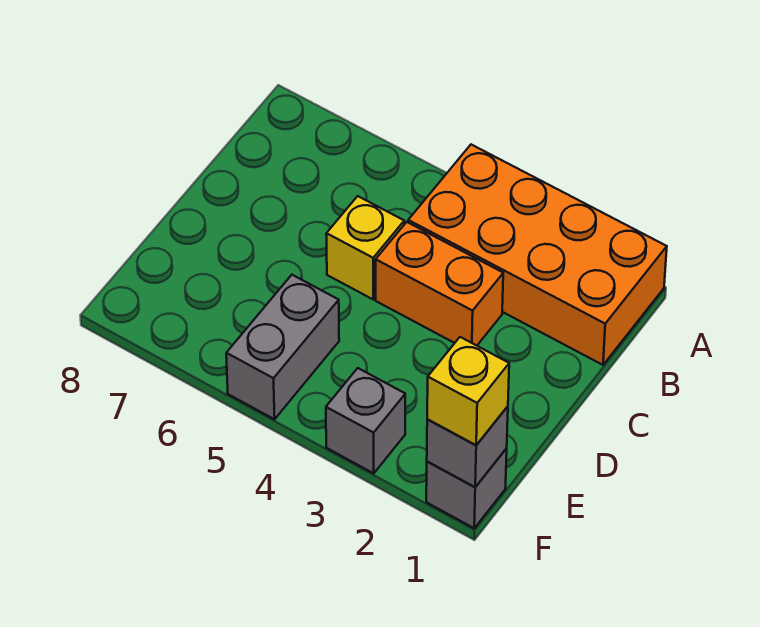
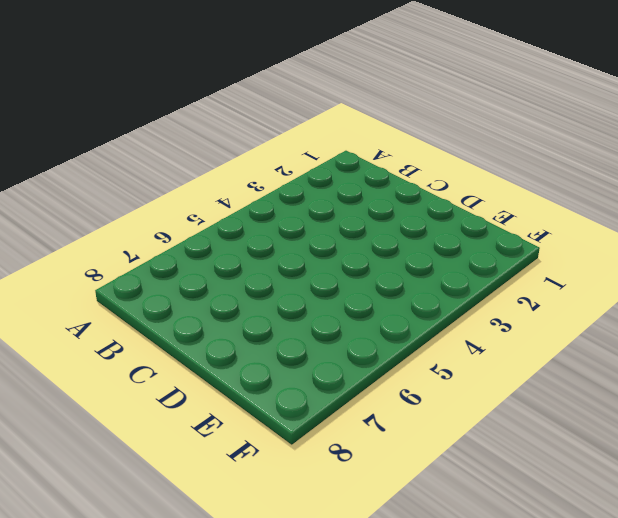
none -> orange 2x4 brick [408,145,667,365]
none -> orange 1x2 brick [376,222,503,346]

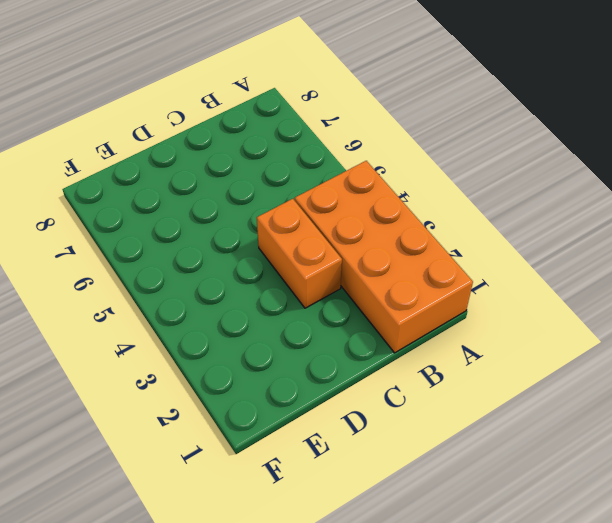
none -> yellow 1x1 brick [326,196,404,299]
none -> grey 1x2 brick [226,275,339,419]

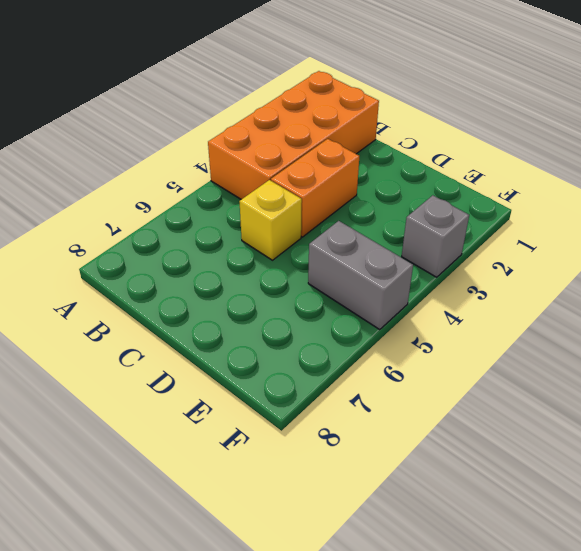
none -> grey 1x1 brick [426,449,507,528]
none -> grey 1x1 brick [427,406,508,487]

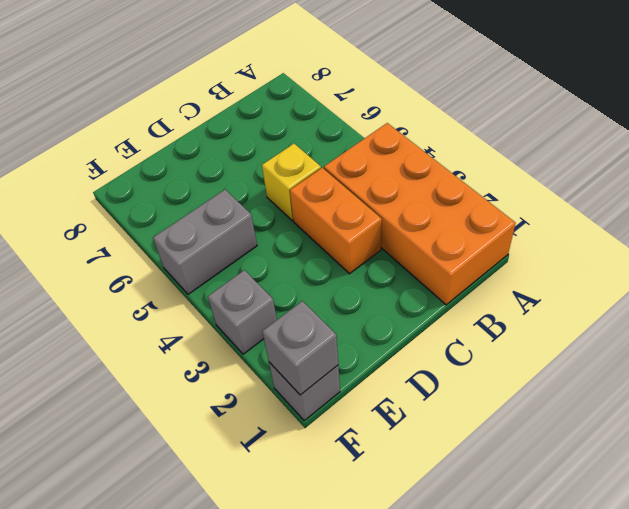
none -> yellow 1x1 brick [427,337,509,445]

